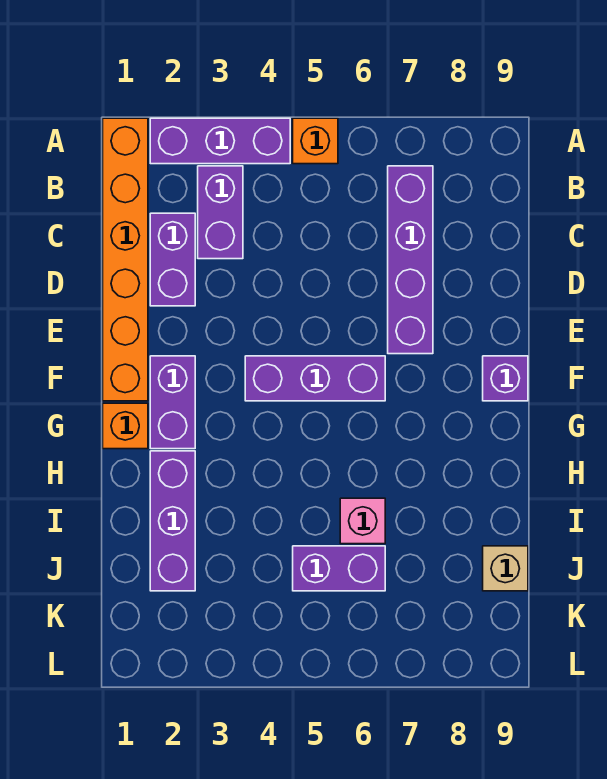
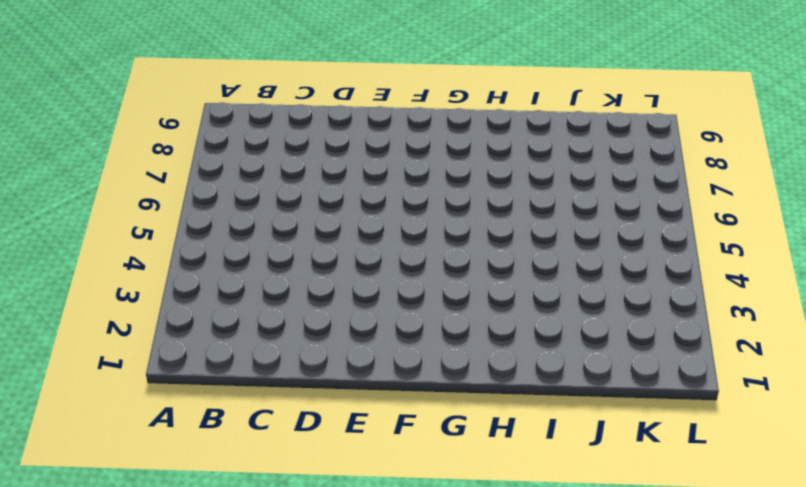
none -> orange 1x6 brick [103,118,148,401]
none -> purple 1x3 brick [150,118,290,164]
none -> orange 1x1 brick [293,118,338,164]

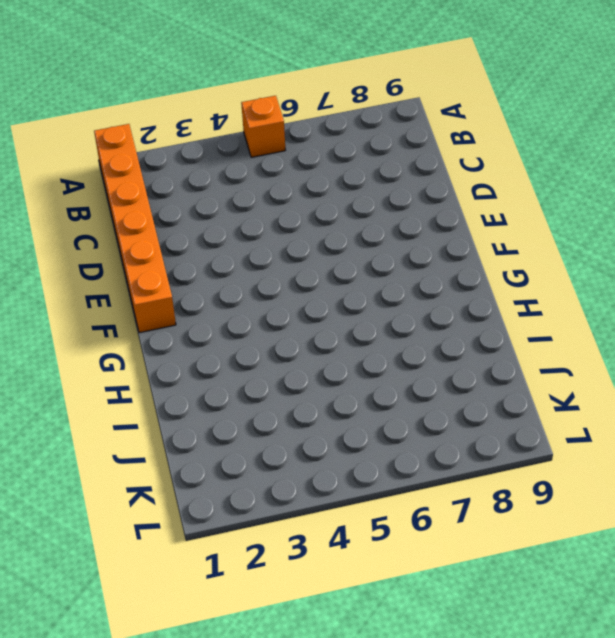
none -> purple 1x3 brick [150,118,290,164]
none -> purple 1x2 brick [198,166,243,259]
none -> purple 1x4 brick [388,166,433,354]

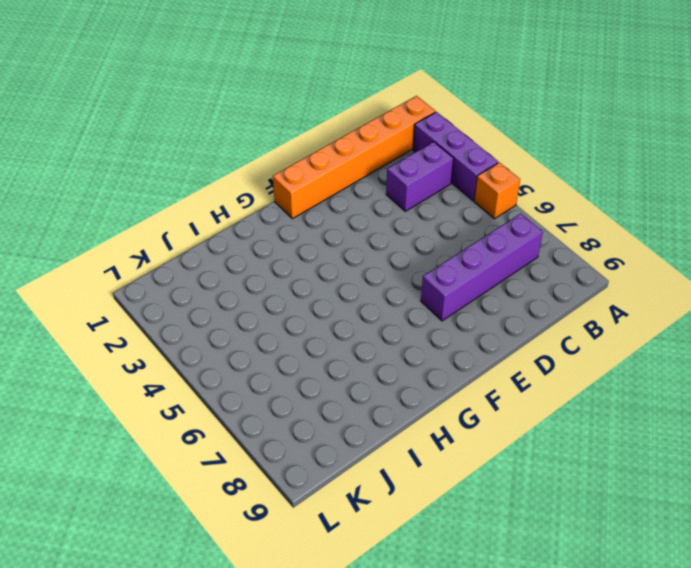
none -> purple 1x2 brick [150,213,195,306]
none -> purple 1x2 brick [150,356,195,449]
none -> purple 1x3 brick [245,356,385,401]

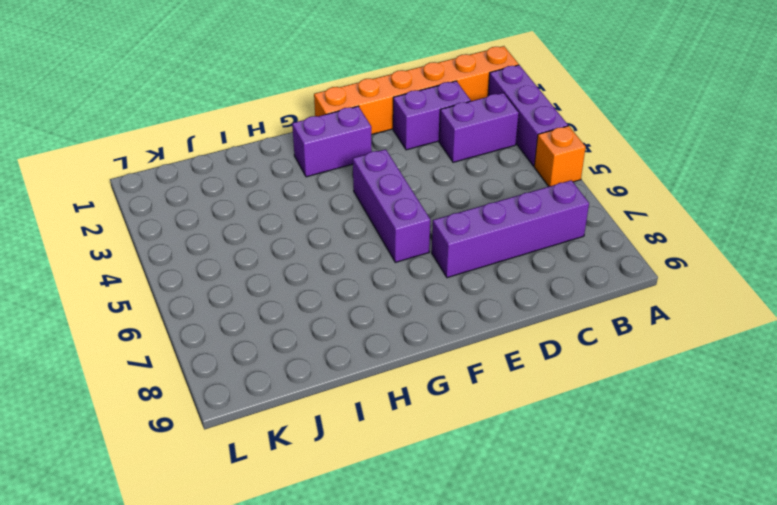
none -> purple 1x1 brick [483,356,528,401]
none -> orange 1x1 brick [103,403,148,449]
none -> purple 1x3 brick [150,451,195,591]

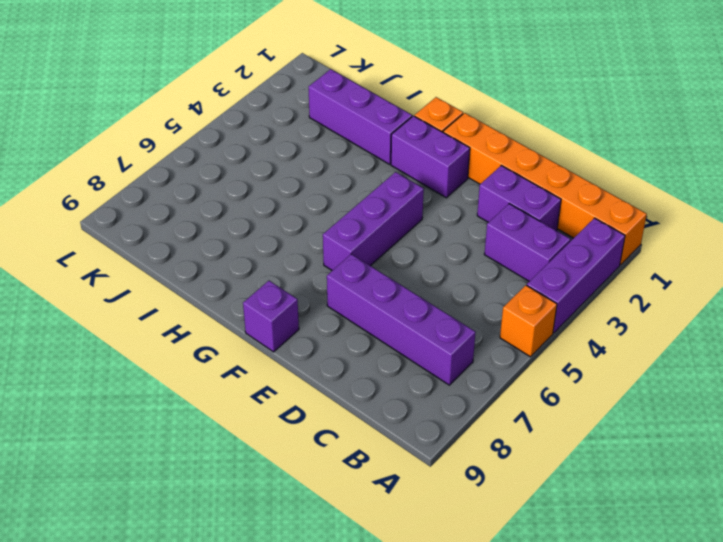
none -> pink 1x1 brick [340,498,385,544]
none -> purple 1x2 brick [293,546,385,591]
none -> tan 1x1 brick [483,546,528,591]

